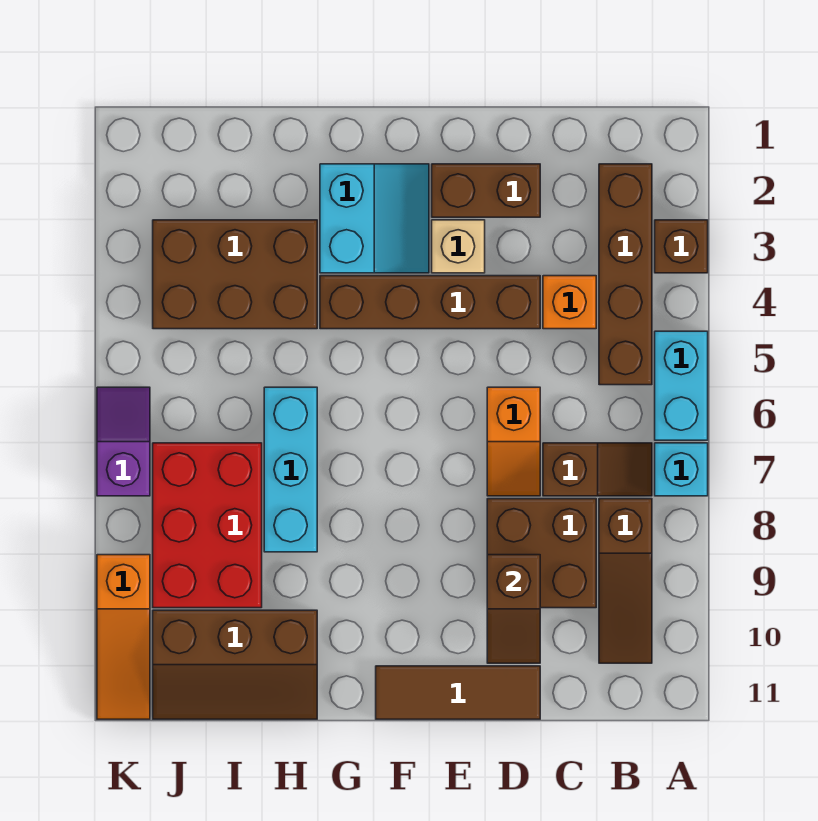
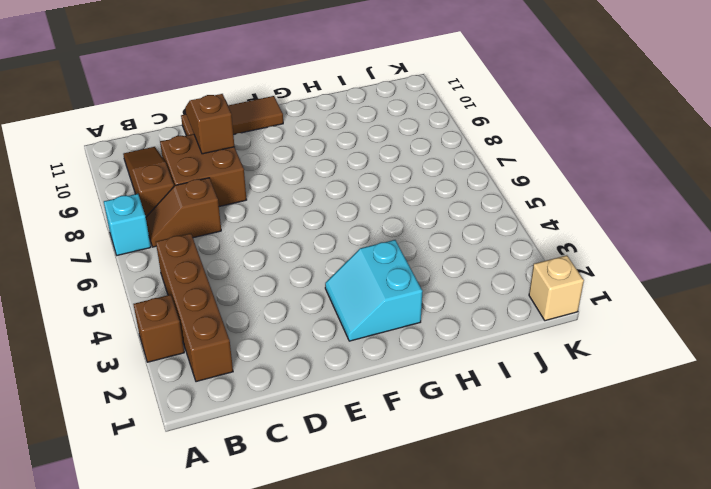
tan 1x1 brick [529,255,584,321] -> tan 1x1 brick moved to [432,220,485,273]
none -> cyan 1x2 brick [655,331,708,440]
none -> orange 1x1 brick [543,276,596,329]
none -> brown 1x2 brick [432,164,540,217]

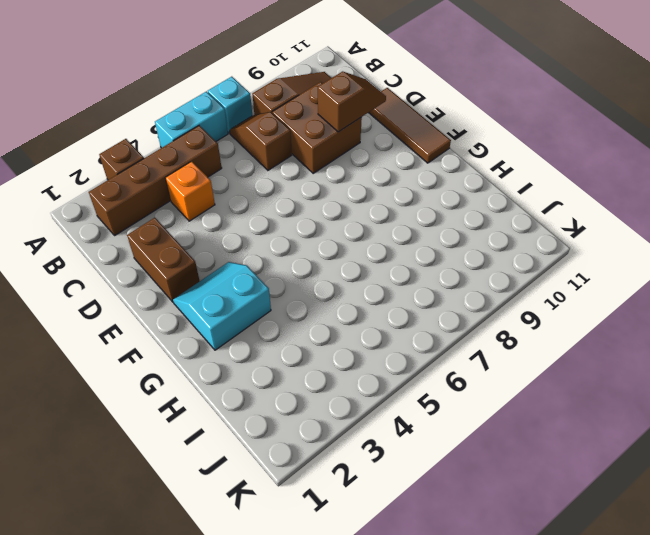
none -> brown 1x4 brick [320,276,540,329]
none -> orange 1x2 slope [487,387,540,496]
none -> tan 1x1 brick [432,220,485,273]

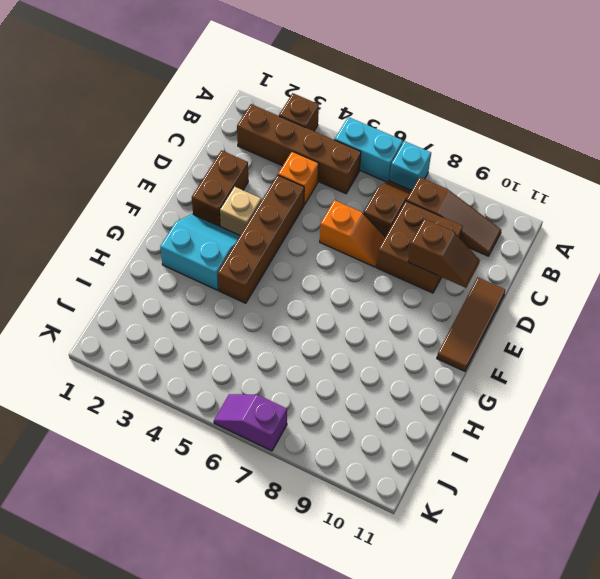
none -> brown 2x3 brick [153,220,317,329]
none -> cyan 1x3 brick [264,387,317,552]
none -> brown 2x3 slope [153,610,317,719]

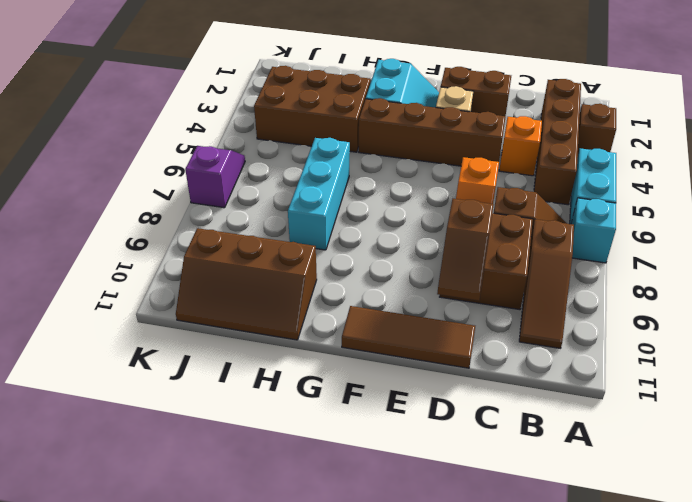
none -> red 2x3 brick [153,443,262,608]
none -> orange 1x3 slope [97,555,150,719]

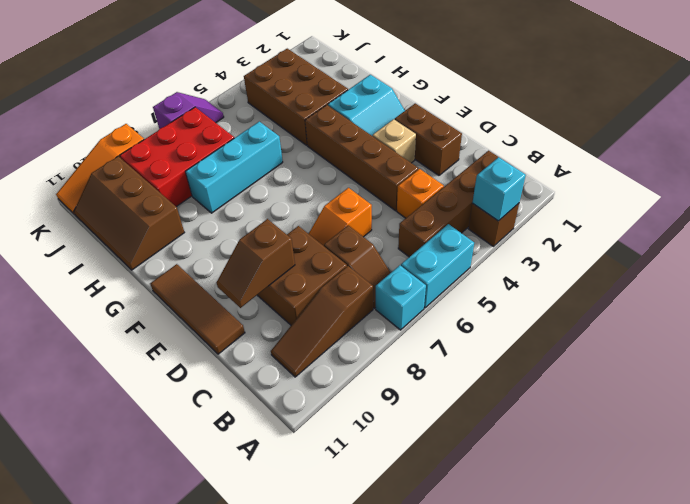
cyan 1x1 brick [473,157,526,221] -> none

